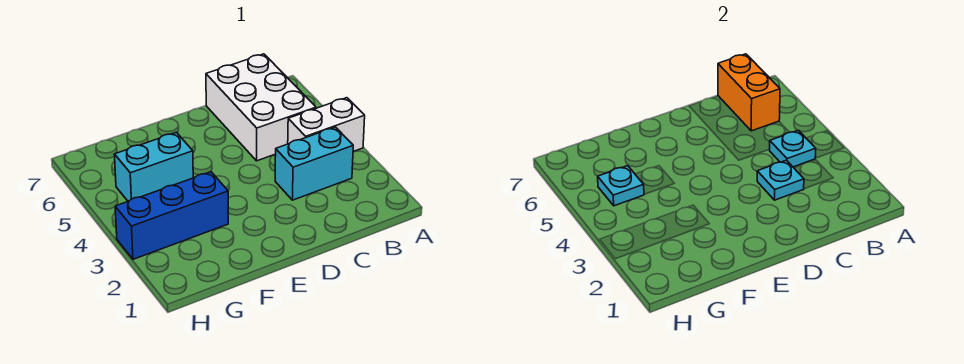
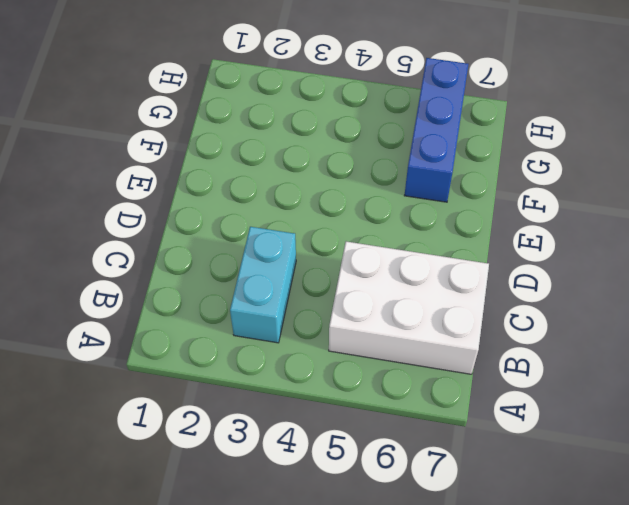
blue 1x3 brick [404,58,468,202] -> blue 1x3 brick moved to [115,172,228,259]
none -> white 1x2 brick [288,98,365,152]
none -> cyan 1x2 brick [114,132,193,201]

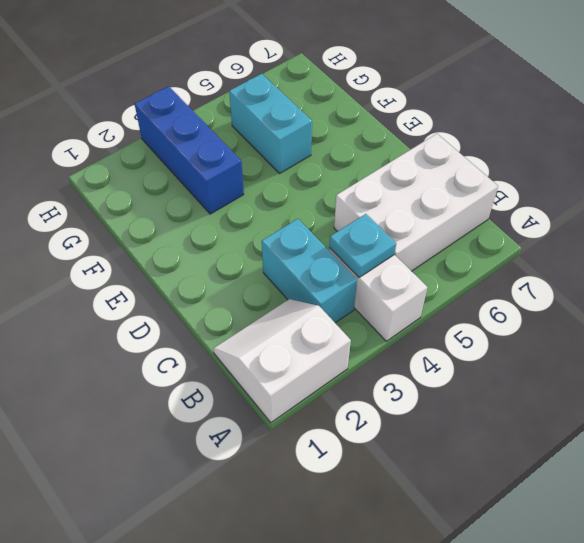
white 2x2 slope [213,299,351,423] -> none
none -> orange 1x2 brick [718,54,780,131]
none -> cyan 1x1 plate [757,160,804,200]

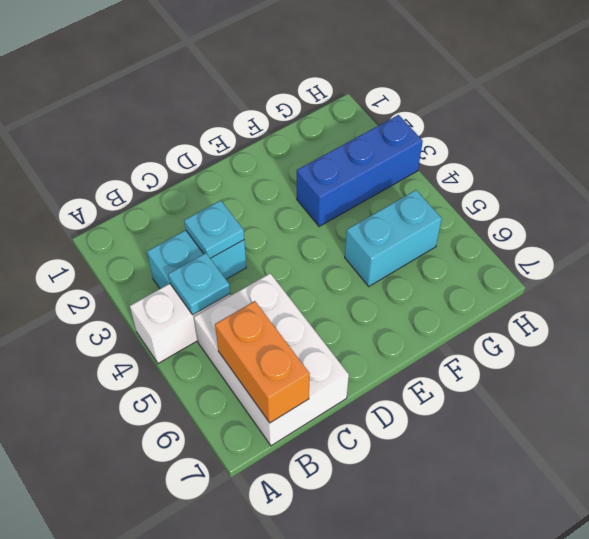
none -> cyan 1x1 plate [598,166,644,206]

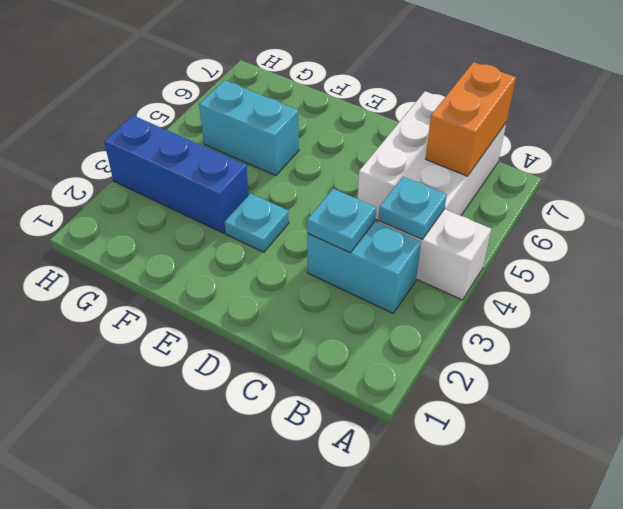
cyan 1x1 plate [225,194,289,252] -> cyan 1x1 plate moved to [598,166,644,206]

